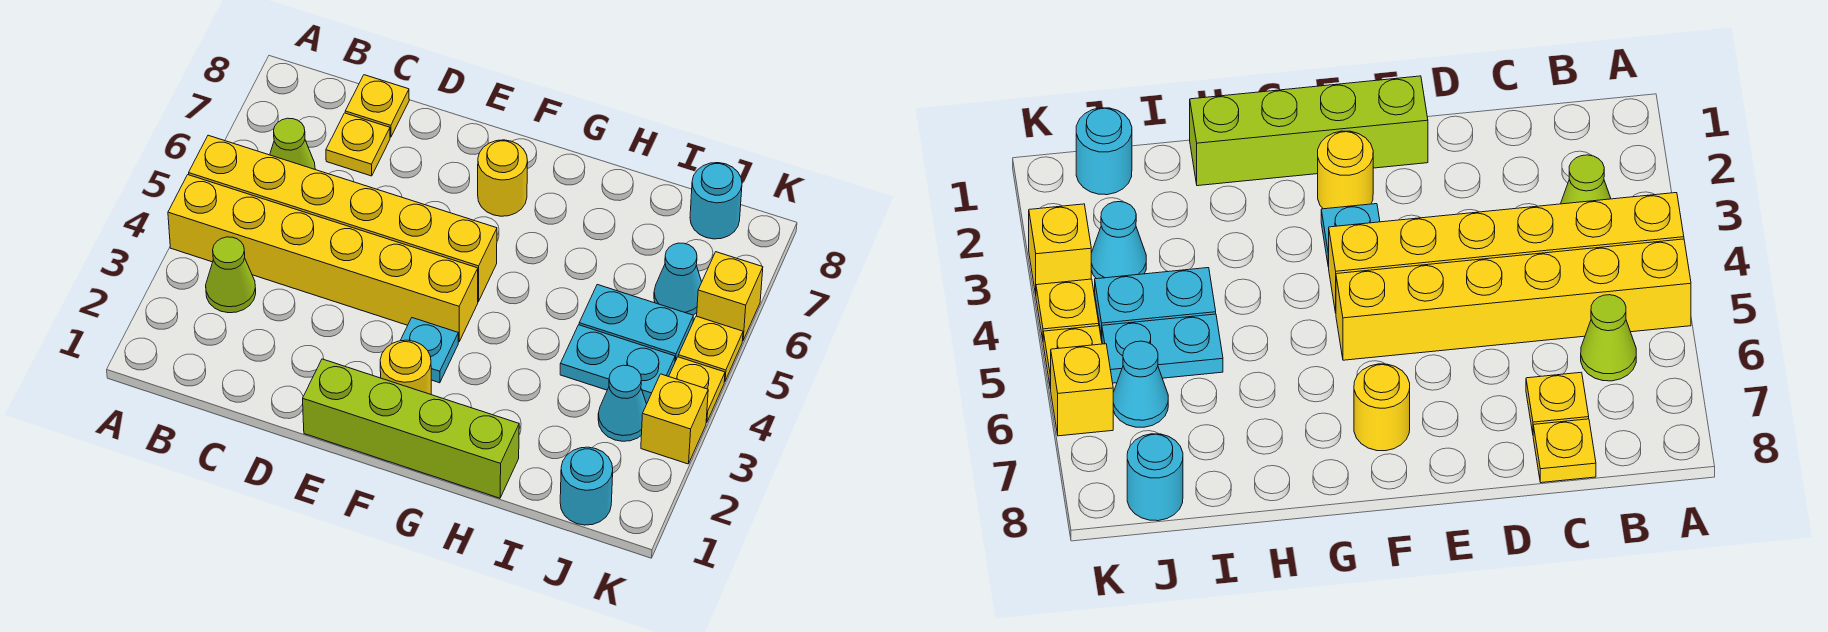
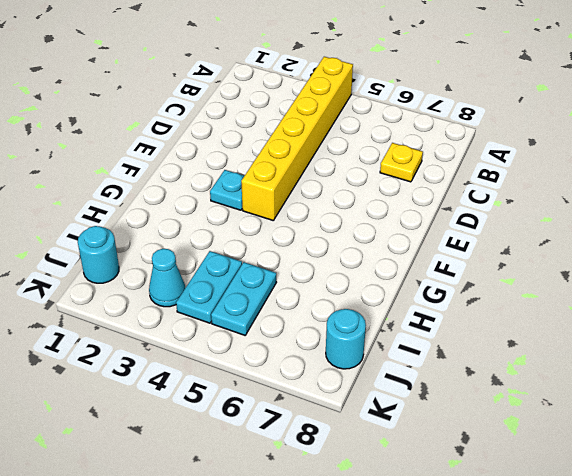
none -> yellow 1x6 brick [189,135,497,302]
none -> lime 1x1 cone [206,237,256,313]
none -> lime 1x1 cone [270,118,315,169]

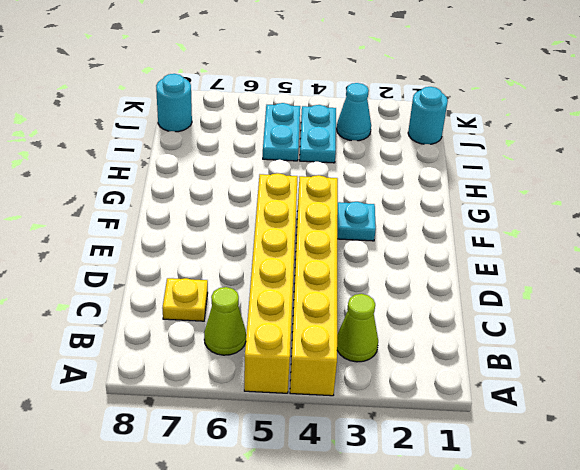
none -> yellow 1x1 plate [345,75,409,137]
none -> lime 1x4 brick [303,359,519,498]
none -> yellow 1x1 round brick [380,340,431,394]

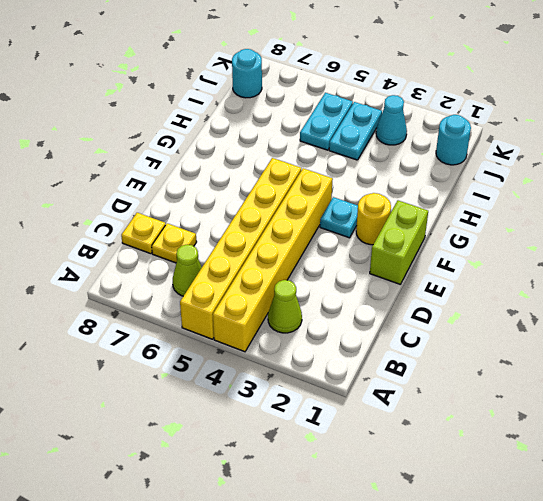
lime 1x2 brick [370,201,428,284] -> lime 1x4 brick [303,359,519,498]
none -> yellow 1x1 round brick [478,140,528,216]
none -> cyan 1x1 cone [654,243,702,315]
none -> yellow 1x1 brick [641,374,708,464]

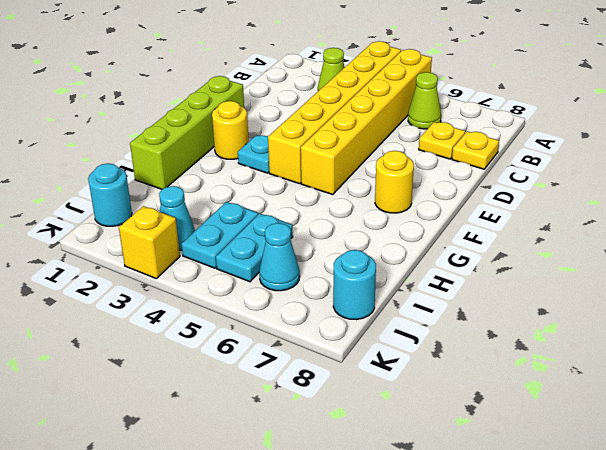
none -> yellow 1x1 plate [669,357,725,423]
none -> yellow 1x1 plate [678,316,743,381]
none -> yellow 1x1 brick [697,252,763,340]

